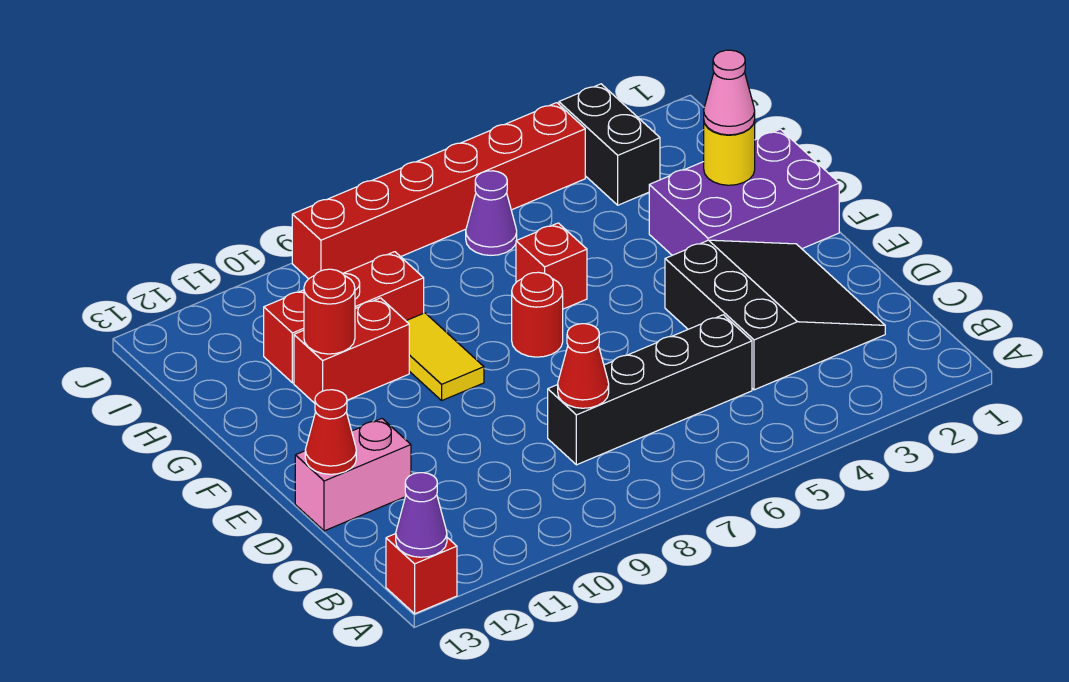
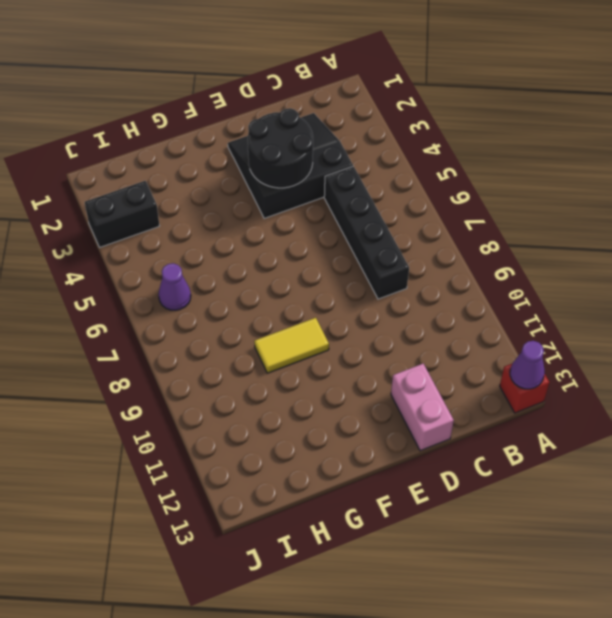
black 2x2 round brick [248,108,313,188] -> none
none -> purple 2x3 brick [649,129,839,255]
none -> red 1x1 round brick [512,272,563,357]
none -> red 1x1 brick [516,223,587,309]

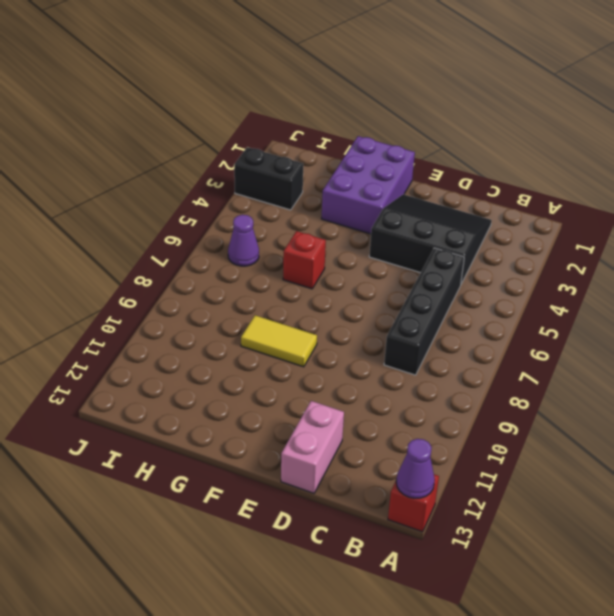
none -> red 1x1 round brick [512,272,563,357]
none -> red 1x2 brick [294,298,409,403]
none -> red 1x3 brick [264,252,424,383]

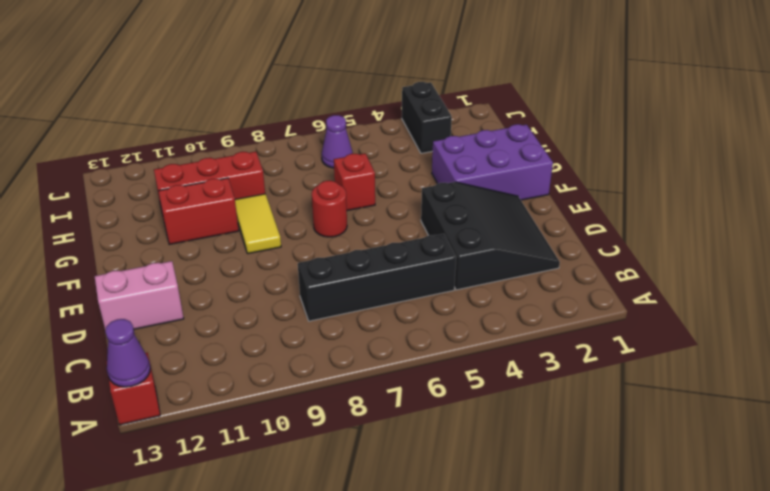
none -> red 1x6 brick [292,103,585,279]
none -> red 1x1 cone [558,324,609,408]
none -> red 1x1 cone [305,390,356,474]

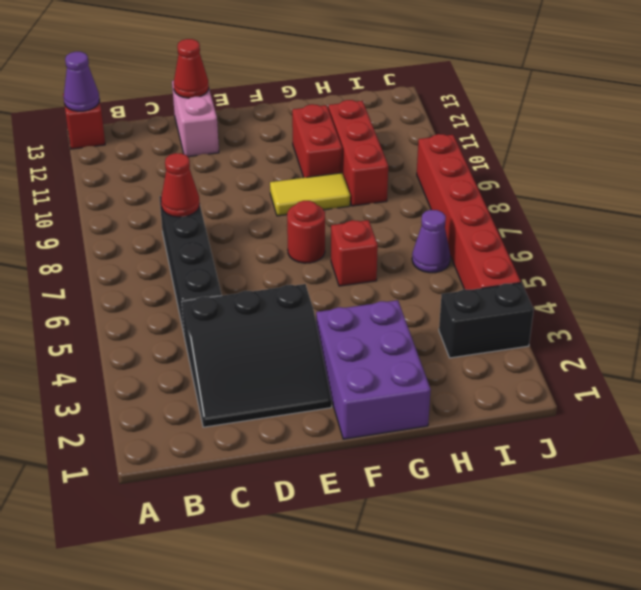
none -> yellow 1x1 round brick [704,121,755,185]
none -> red 1x1 round brick [304,269,355,354]
none -> pink 1x1 cone [704,50,755,135]

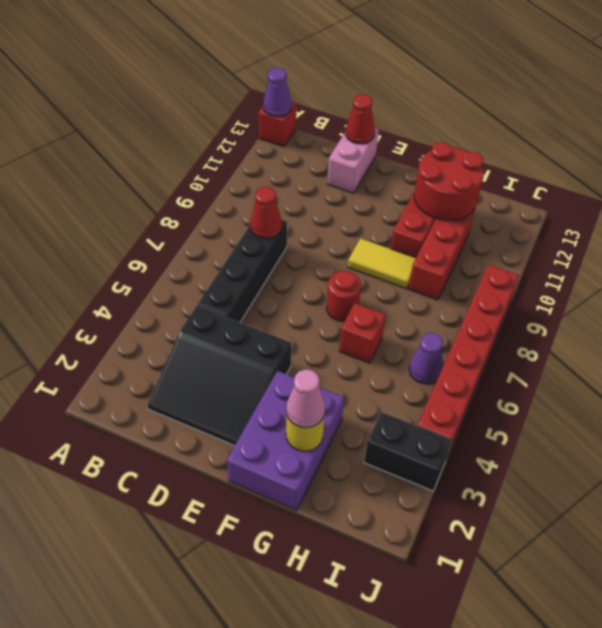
red 2x2 round brick [414,142,484,221] -> red 1x1 round brick [304,269,355,354]

